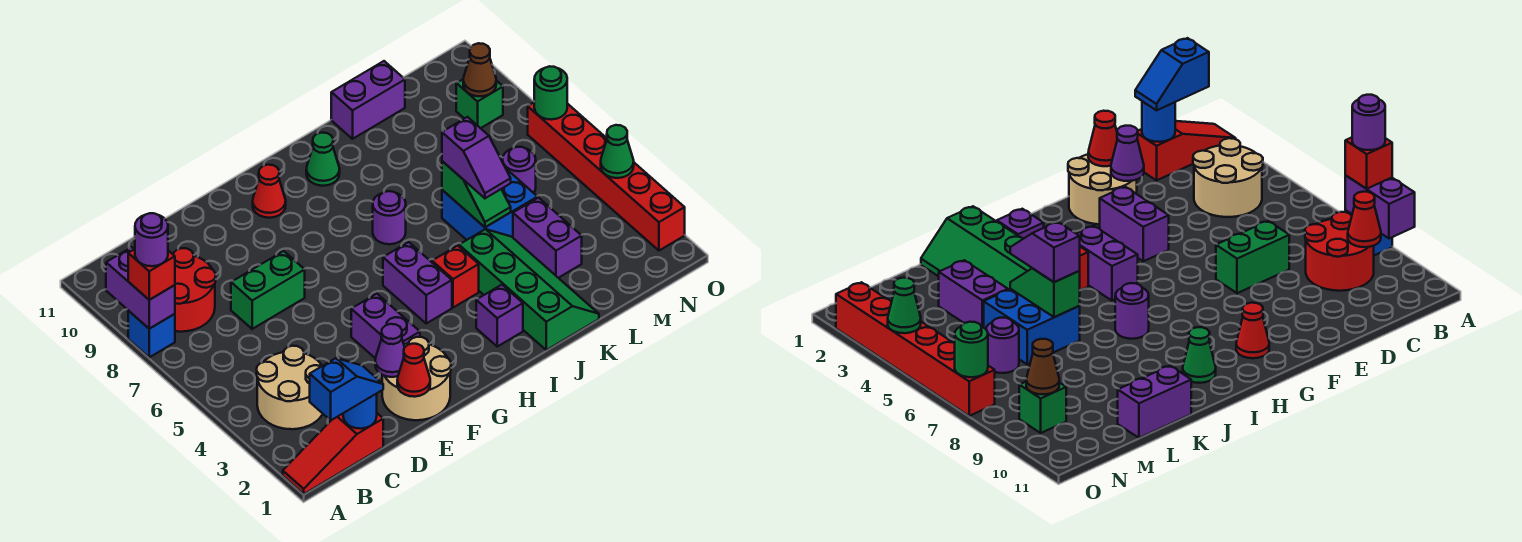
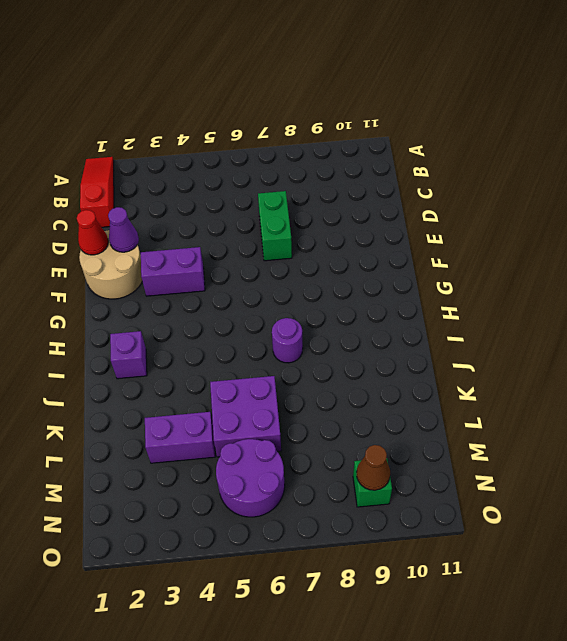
purple 2x2 brick [210,376,281,457] -> blue 2x2 brick [442,169,538,240]
purple 2x2 round brick [216,439,285,517] -> purple 1x1 round brick [503,147,536,193]
none -> blue 1x1 brick [128,311,175,357]
none -> tan 2x2 round brick [257,346,323,429]
none -> red 2x2 round brick [173,248,216,332]
none -> red 1x1 cone [253,165,286,218]

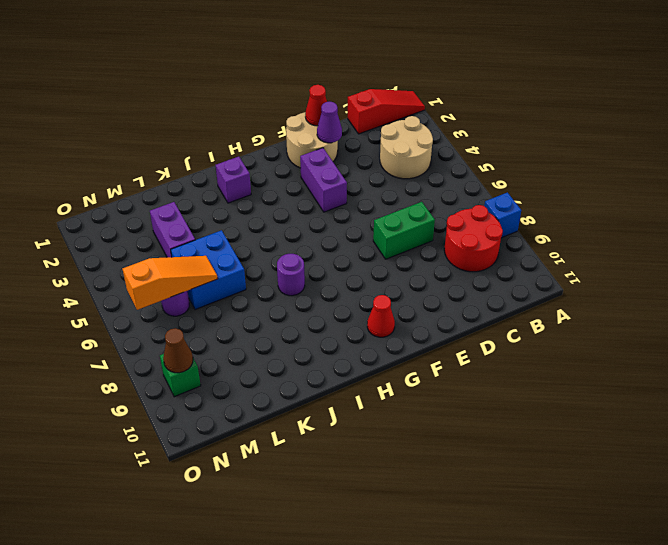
orange 1x3 slope [123,256,218,310] -> none
none -> purple 1x2 brick [383,242,452,323]
none -> red 1x1 brick [432,246,479,308]
none -> green 1x1 cone [306,133,340,186]
none -> green 2x4 slope [459,229,599,350]

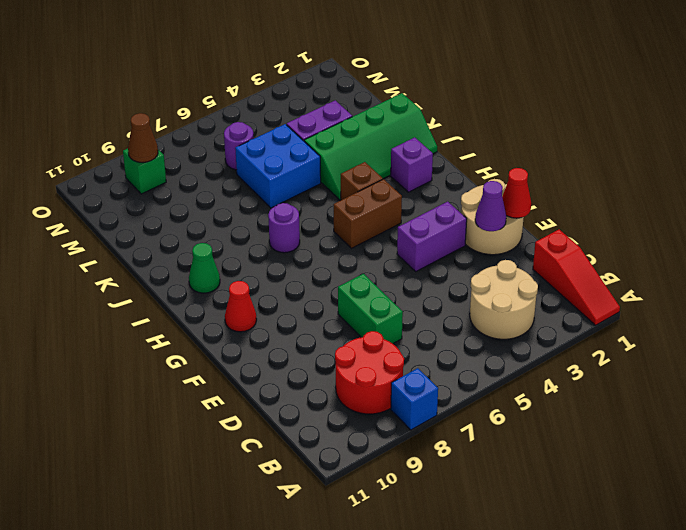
brown 1x2 brick [334,179,402,248] -> purple 1x2 brick [383,242,452,323]
brown 1x1 brick [341,162,383,200] -> red 1x1 brick [432,246,479,308]
green 2x4 slope [304,93,437,200] -> green 2x4 slope turned to [459,229,599,350]
none -> purple 1x2 brick [331,61,405,139]
none -> red 1x6 brick [528,103,685,251]
none -> purple 1x2 brick [106,247,175,329]
none -> red 1x1 cone [1348,192,1381,247]

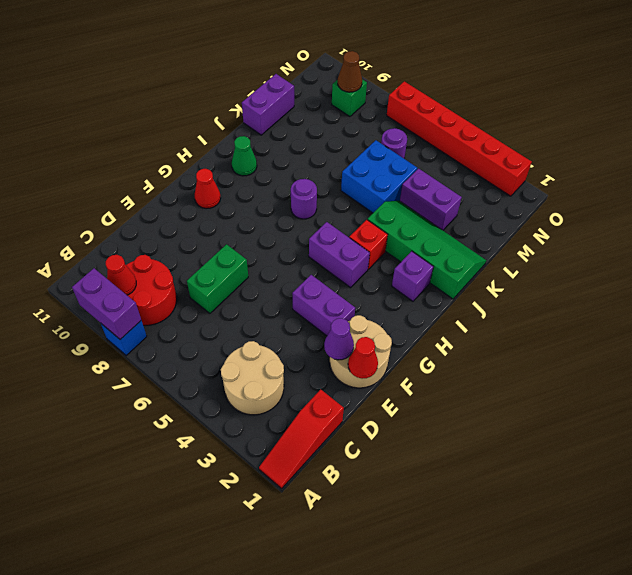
none -> blue 1x1 round brick [343,394,377,429]
none -> green 1x2 slope [442,161,511,227]
none -> green 1x1 cone [601,125,634,178]
none -> green 1x1 round brick [534,66,567,120]

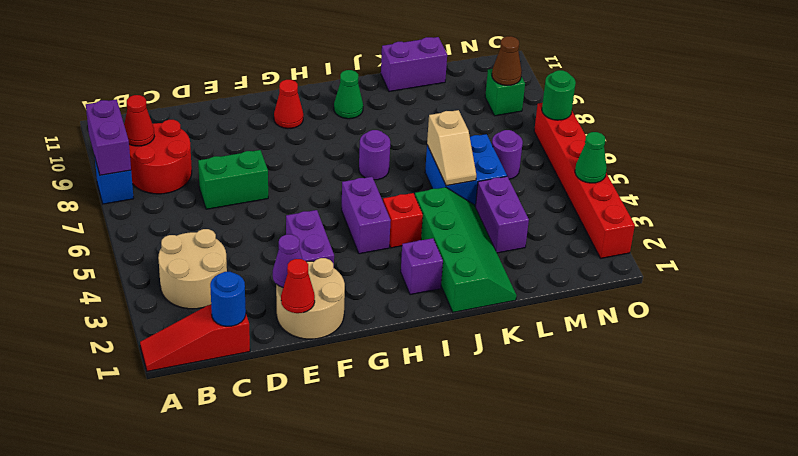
tan 1x2 slope [427,110,476,186] -> green 1x2 slope [442,161,511,227]
none -> red 1x1 brick [128,249,175,300]
none -> blue 1x2 slope [310,358,383,420]
none -> purple 1x2 slope [442,117,511,198]
none -> purple 1x1 round brick [135,213,168,266]

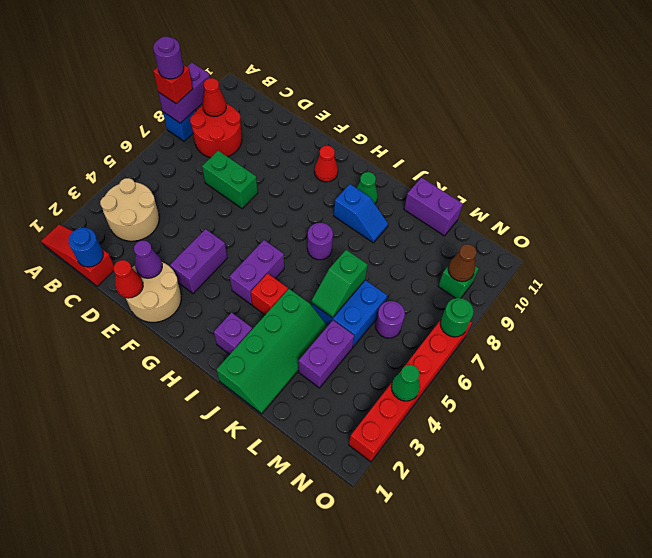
blue 1x2 slope [334,184,388,243] -> blue 1x2 slope moved to [310,358,383,420]
none -> purple 1x2 slope [442,117,511,198]

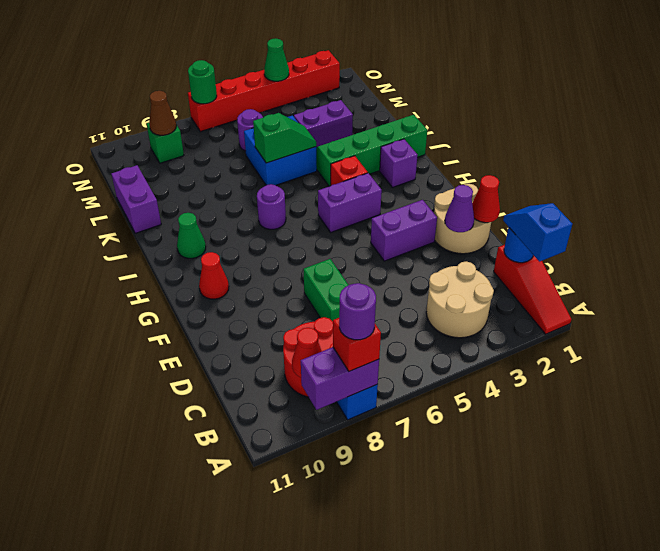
none -> purple 1x2 slope [442,117,511,198]

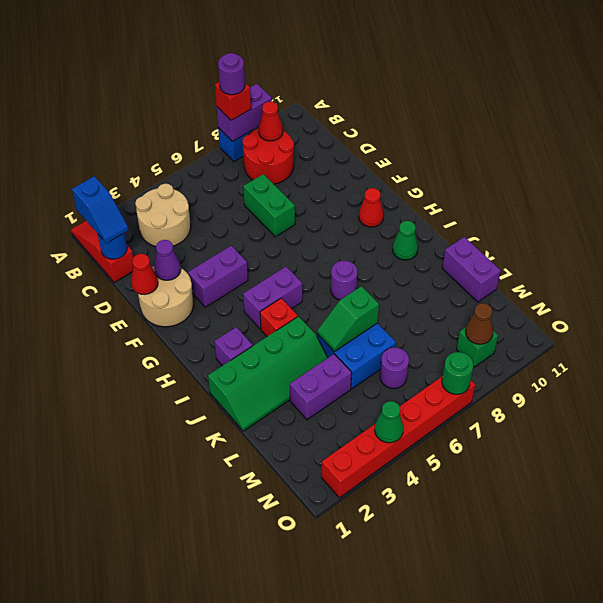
none -> purple 1x2 slope [442,117,511,198]

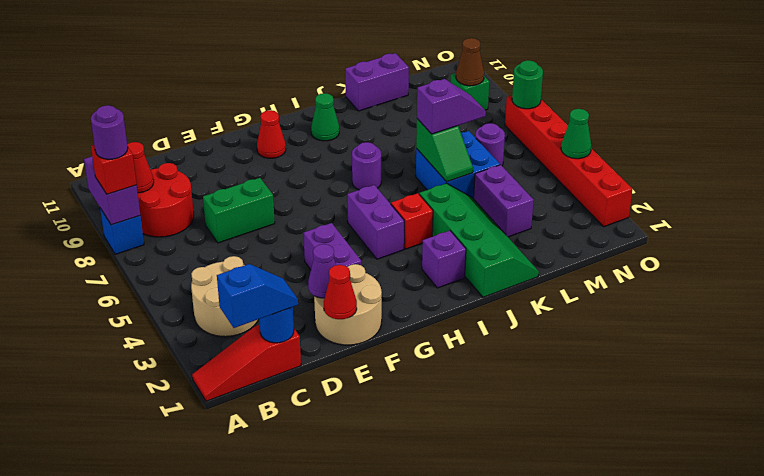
purple 1x2 slope [417,79,486,134] -> purple 1x2 slope turned to [442,117,511,198]

